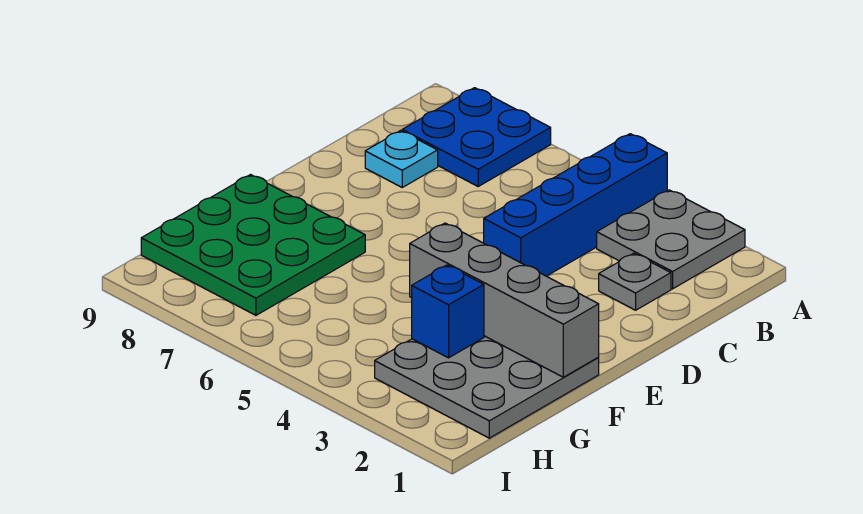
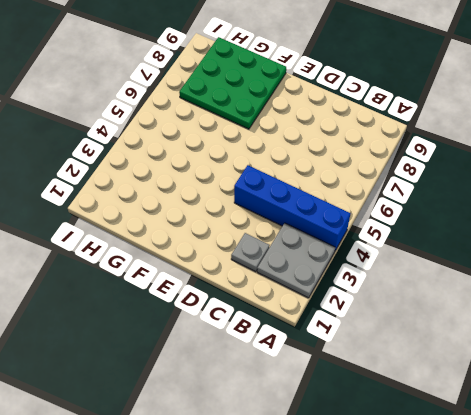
none -> blue 2x2 plate [402,88,551,186]
none -> cyan 1x1 plate [365,131,438,187]

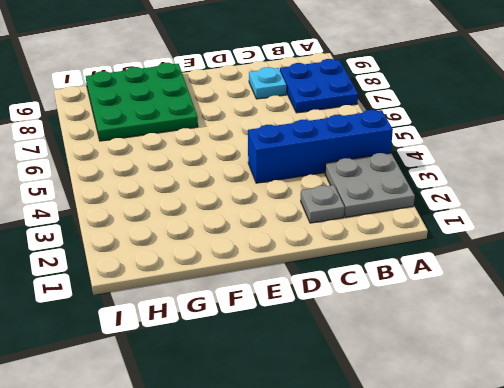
none -> grey 3x3 plate [375,336,599,438]
none -> grey 1x4 brick [410,223,599,377]

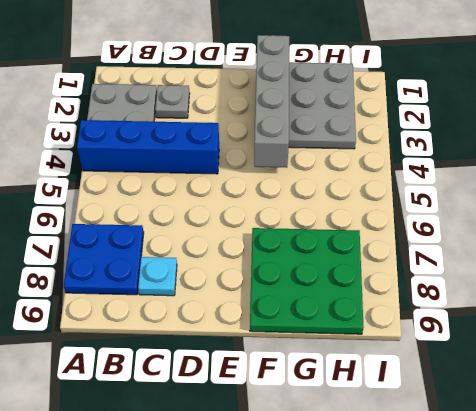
none -> blue 1x1 brick [412,265,484,358]

